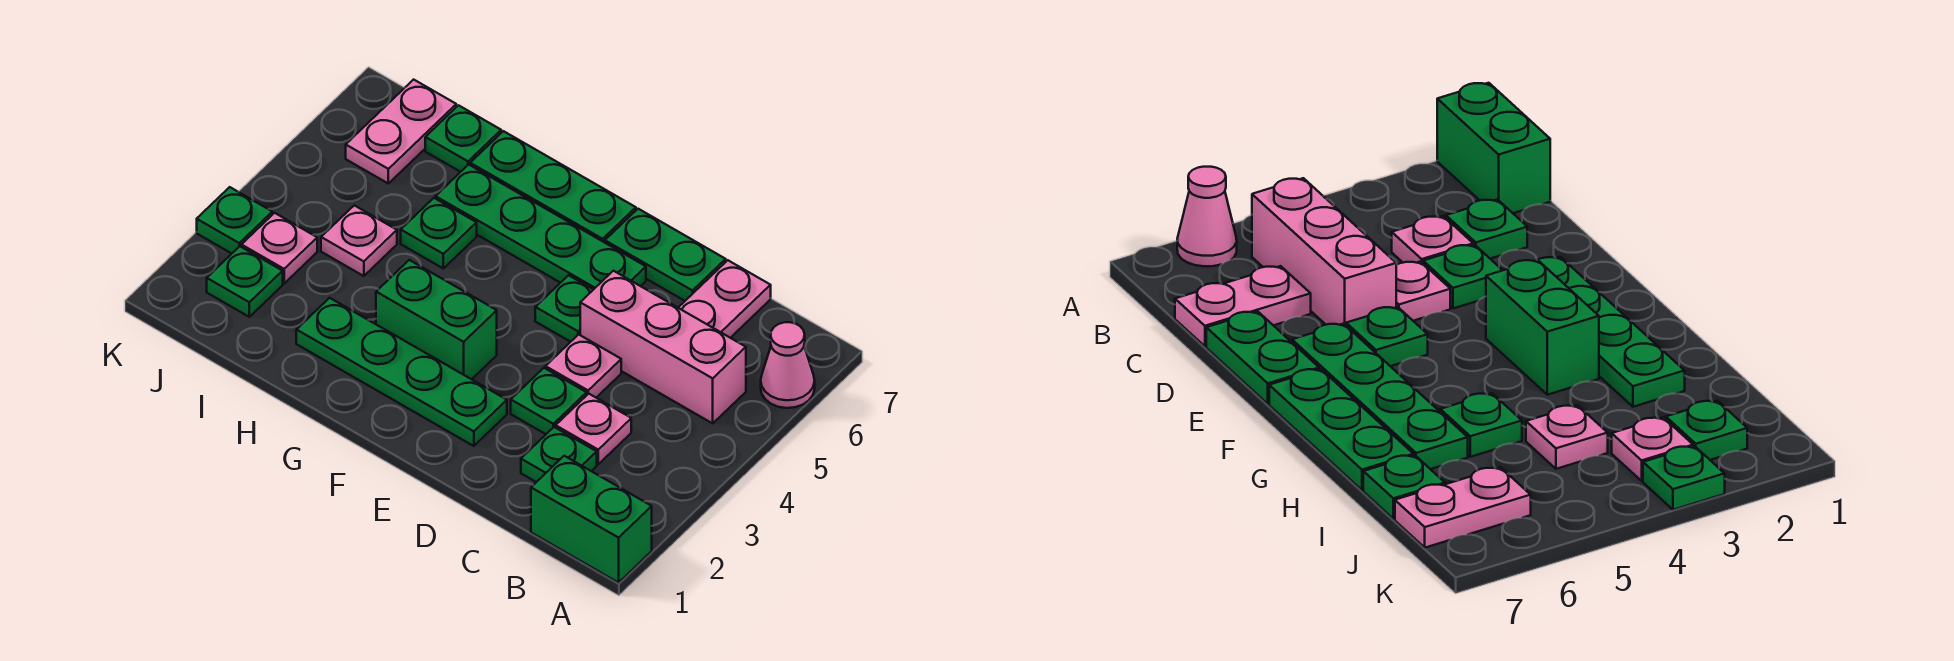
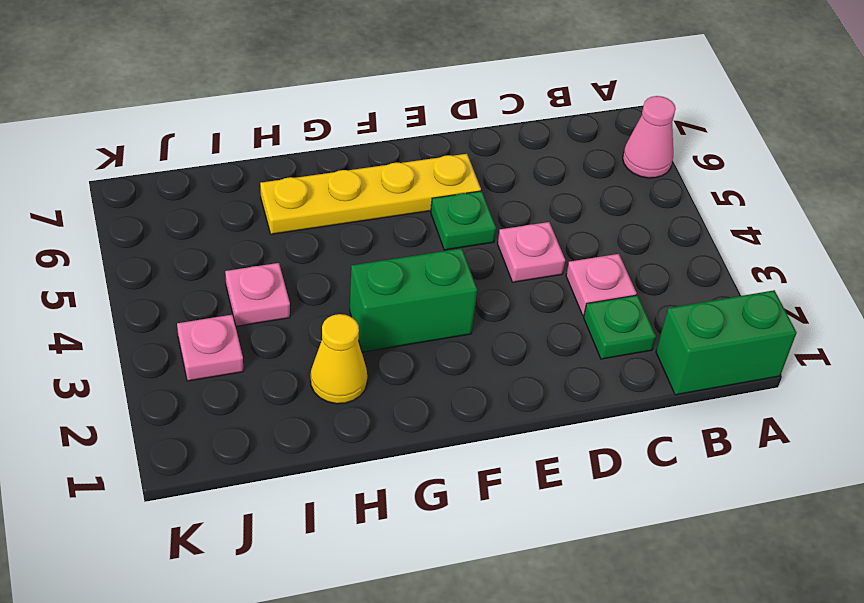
yellow 1x4 plate [260,154,481,234] -> green 1x4 plate [436,164,646,290]
yellow 1x1 cone [311,314,367,404] -> green 1x4 plate [296,298,507,446]
none -> pink 1x3 brick [580,271,746,423]
none -> pink 1x2 plate [678,260,771,338]
none -> green 1x1 plate [511,368,587,434]

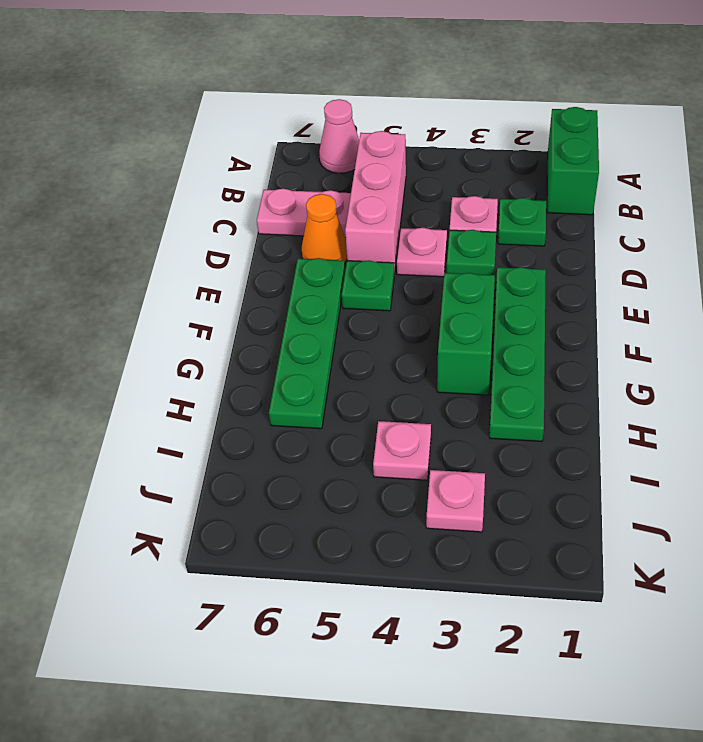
orange 1x1 cone [302,194,347,262] -> none
none -> green 1x2 plate [605,209,726,301]
none -> green 1x3 plate [470,131,636,243]
none -> green 1x1 plate [401,198,477,268]

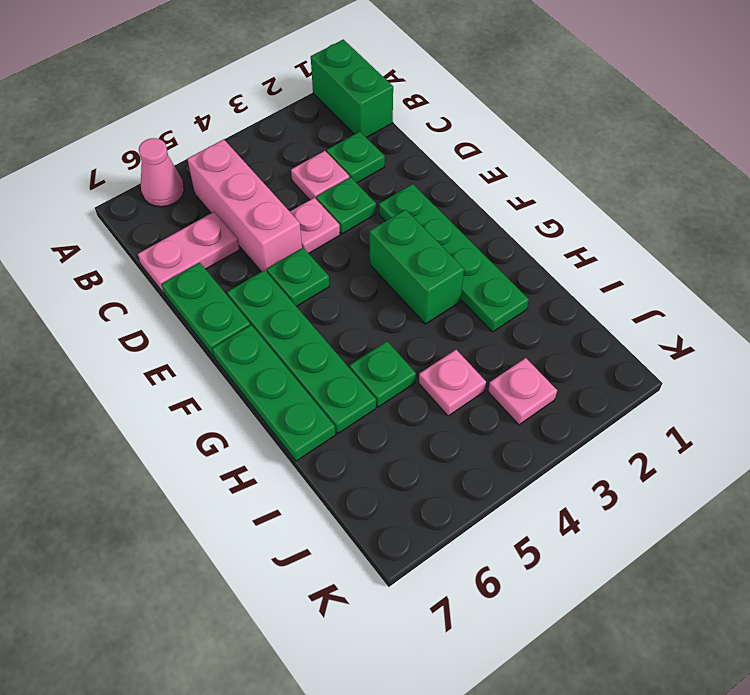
none -> green 1x1 plate [425,105,501,172]
none -> green 1x1 plate [207,246,283,317]
none -> pink 1x2 plate [346,80,456,183]

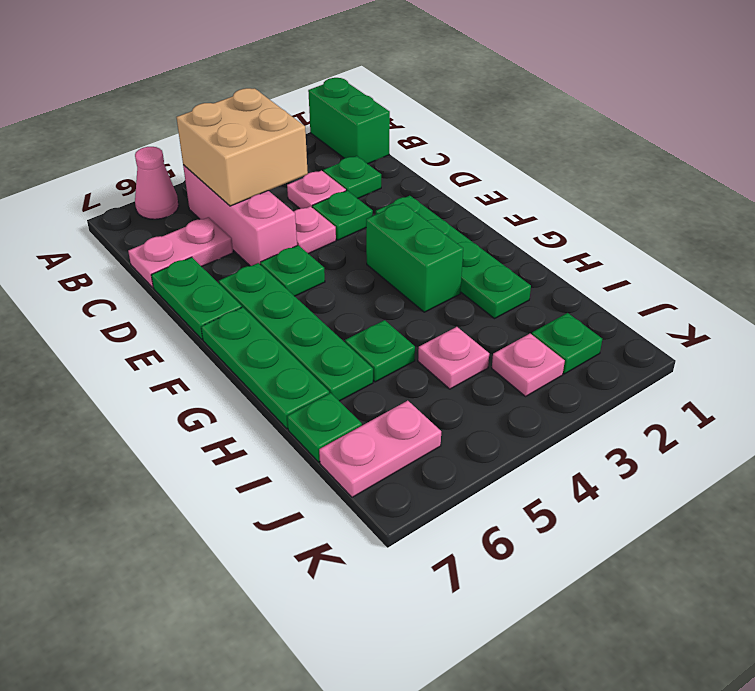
tan 2x2 brick [176,88,308,206] -> none
none -> green 1x1 plate [197,187,272,253]

